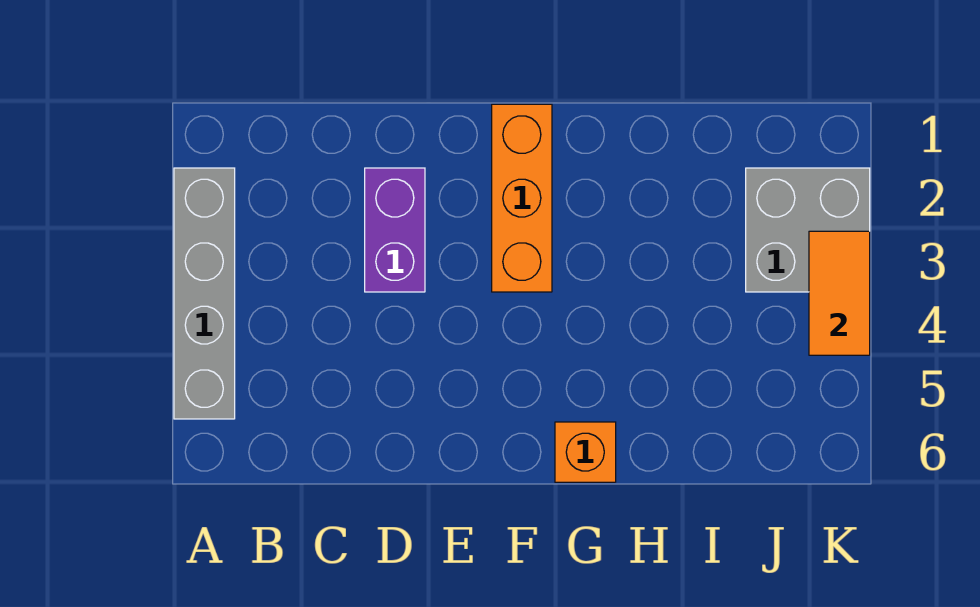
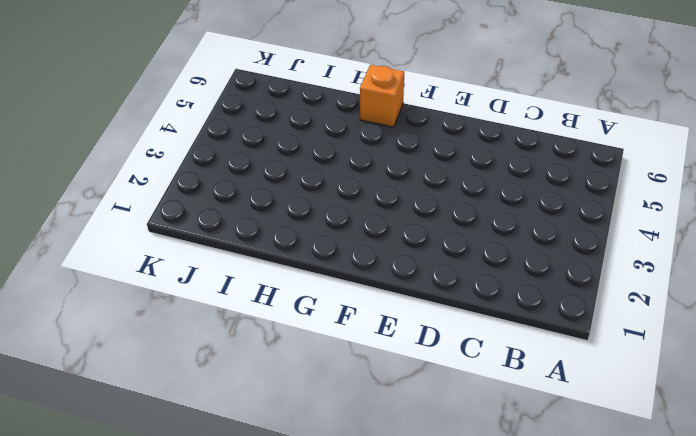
none -> grey 1x4 brick [174,168,235,419]
none -> purple 1x2 brick [365,168,425,292]

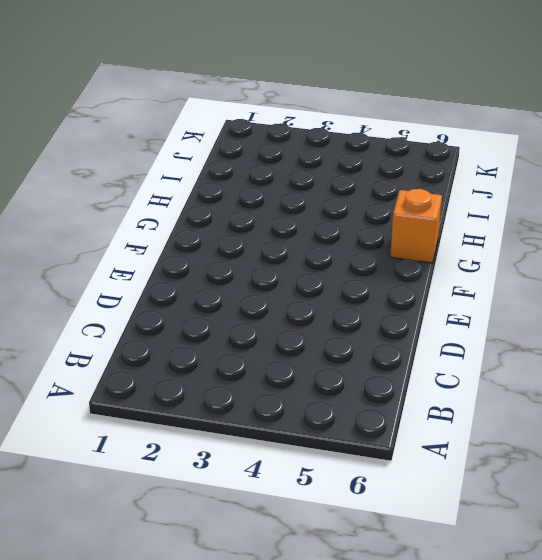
none -> grey 1x4 brick [174,168,235,419]
none -> purple 1x2 brick [365,168,425,292]

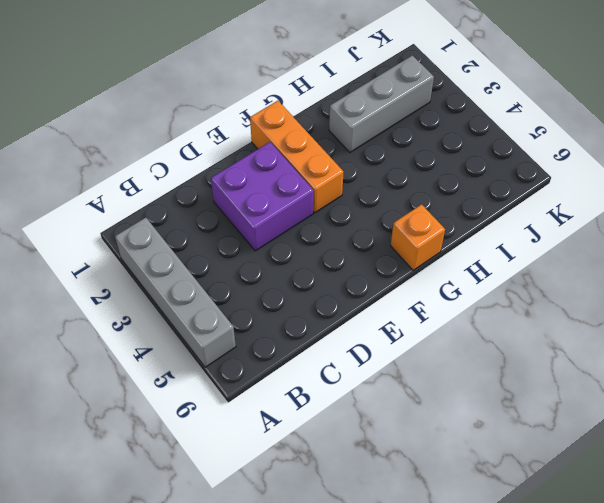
purple 2x2 brick [211,142,314,251] -> purple 1x2 brick [365,168,425,292]
grey 1x3 brick [329,55,434,152] -> grey 2x2 brick [746,168,870,292]
none -> orange 1x2 tile [809,231,870,355]

